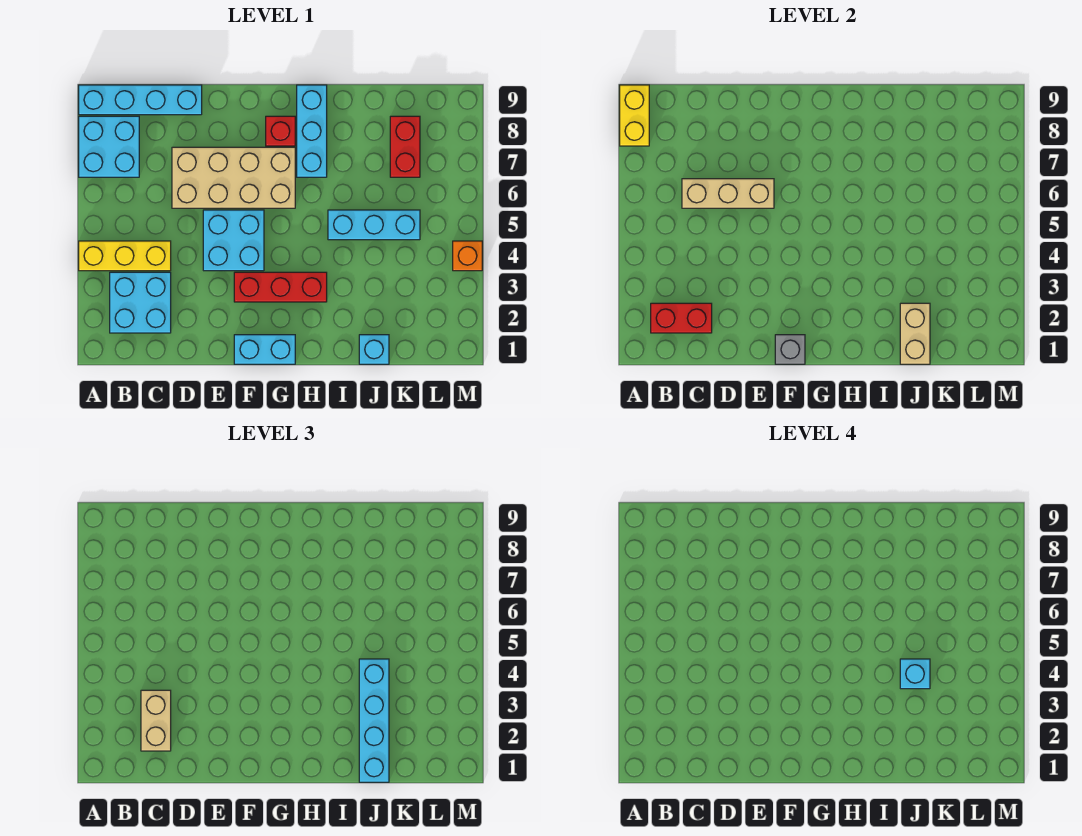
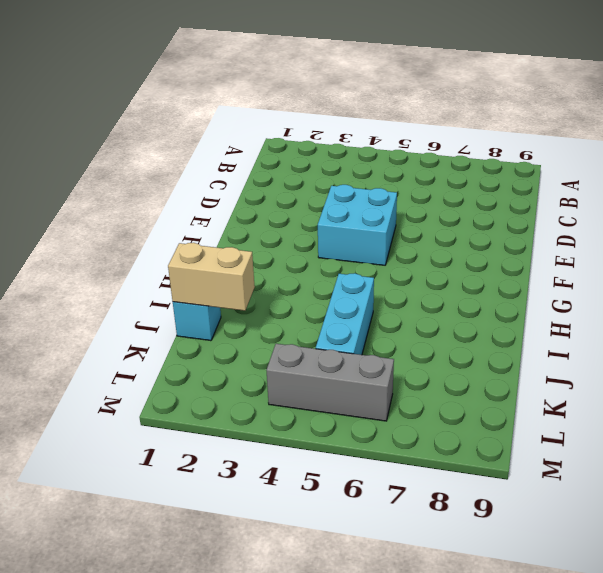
grey 1x3 brick [266,344,394,421] -> none
none -> yellow 1x3 brick [79,241,171,271]
none -> cyan 2x2 brick [79,116,139,177]
none -> cyan 1x4 brick [79,85,202,115]

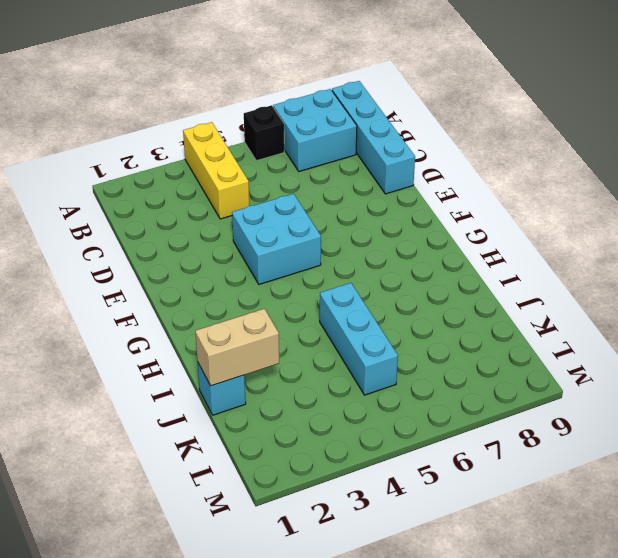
black 1x1 brick [244,105,284,161] -> none
none -> cyan 2x2 brick [110,272,171,333]
none -> tan 2x4 brick [172,147,295,208]
none -> cyan 1x2 brick [234,335,295,364]

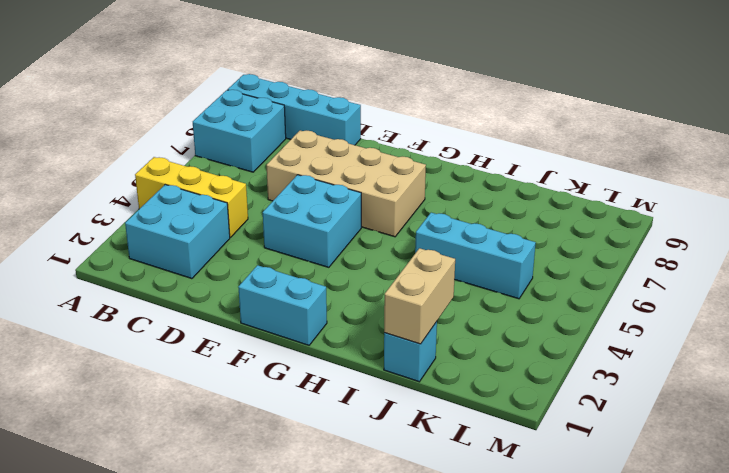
none -> red 1x3 brick [234,272,327,302]
none -> red 1x1 brick [266,116,295,146]
none -> cyan 1x3 brick [297,85,327,177]

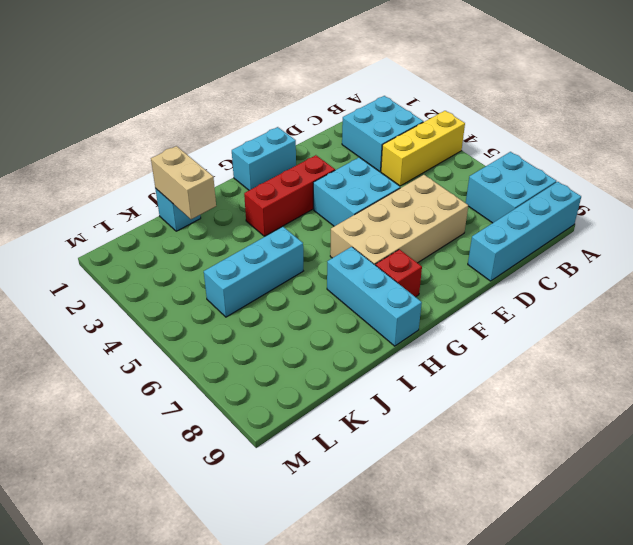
none -> red 1x2 brick [390,116,420,177]
none -> orange 1x1 brick [453,241,482,271]
none -> yellow 1x2 brick [620,85,649,146]

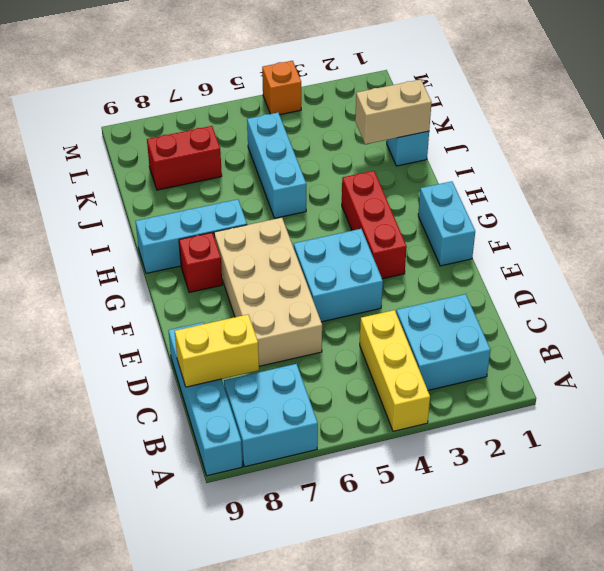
yellow 1x2 brick [175,314,259,387] -> yellow 1x2 brick moved to [620,85,649,146]
none -> red 1x2 brick [651,303,712,333]
none -> tan 1x3 brick [682,179,774,208]
none -> grey 1x1 brick [775,335,805,364]

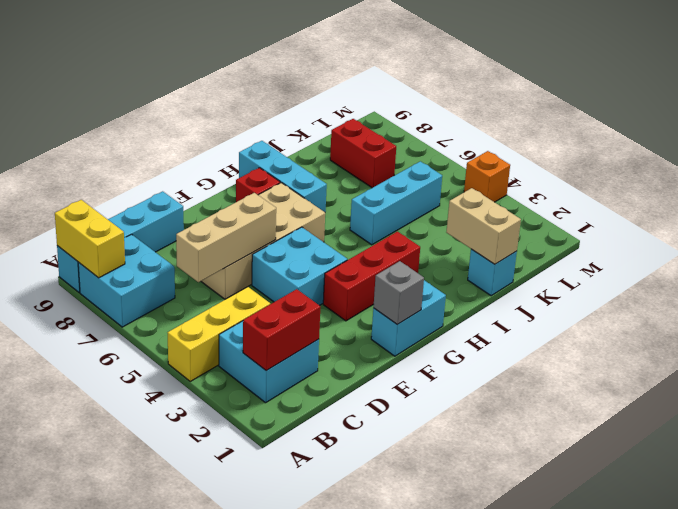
none -> tan 1x2 brick [141,690,171,751]
none -> cyan 1x4 brick [359,659,389,782]
none -> cyan 1x1 brick [900,659,930,689]

